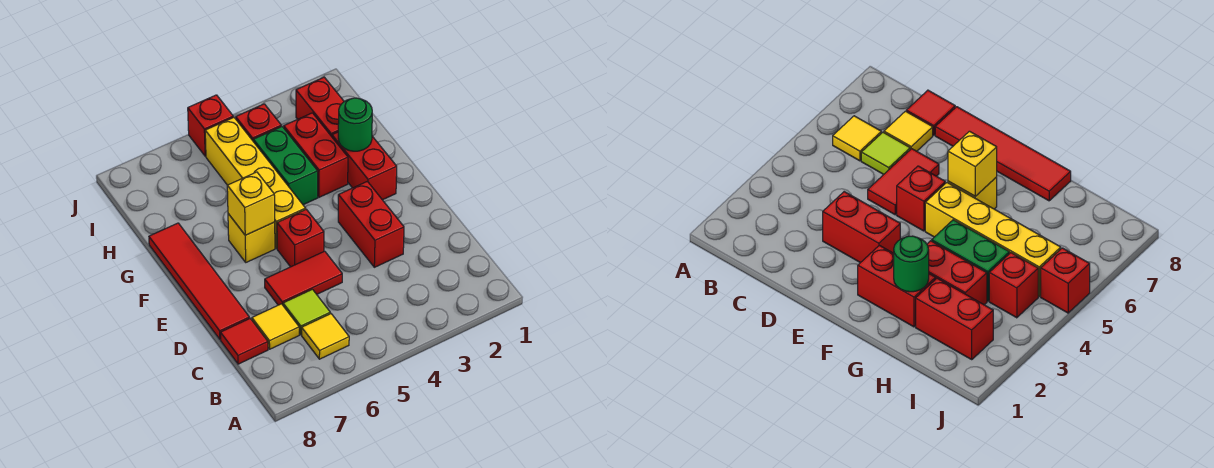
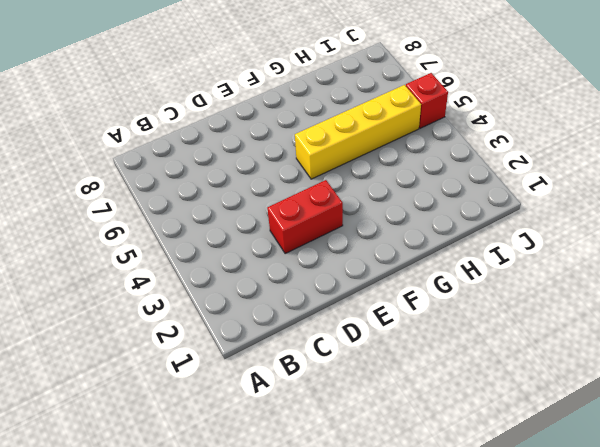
none -> yellow 1x1 tile [302,314,349,359]
none -> lime 1x1 tile [283,289,330,335]
none -> yellow 1x1 tile [252,304,299,349]

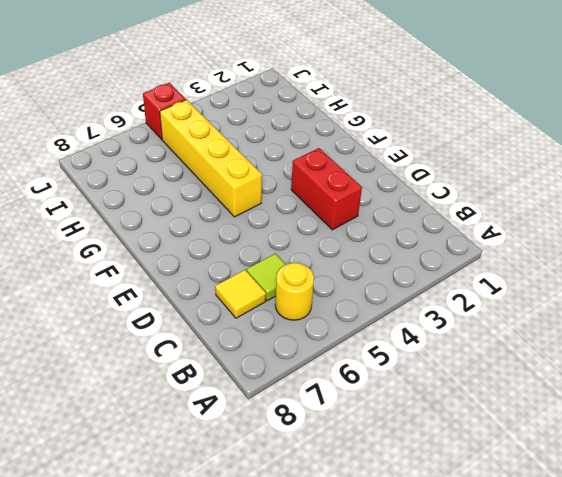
yellow 1x1 round brick [275,263,314,320] -> yellow 1x1 tile [302,314,349,359]
none -> red 1x1 tile [221,319,268,364]
none -> red 1x2 tile [265,251,342,305]
none -> red 1x4 tile [149,223,250,339]

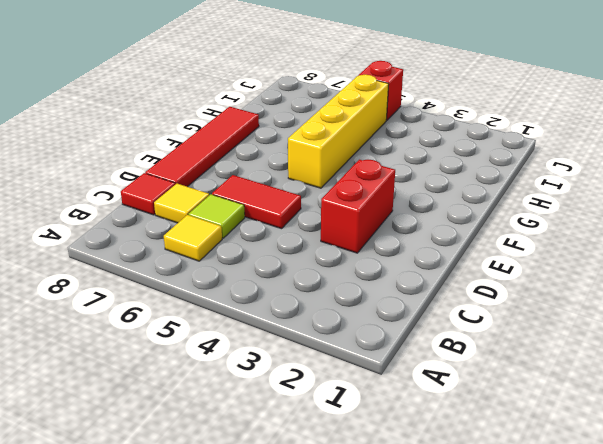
none -> red 1x1 brick [277,209,324,267]
none -> red 1x2 brick [332,132,397,200]
none -> yellow 1x1 brick [228,214,275,262]

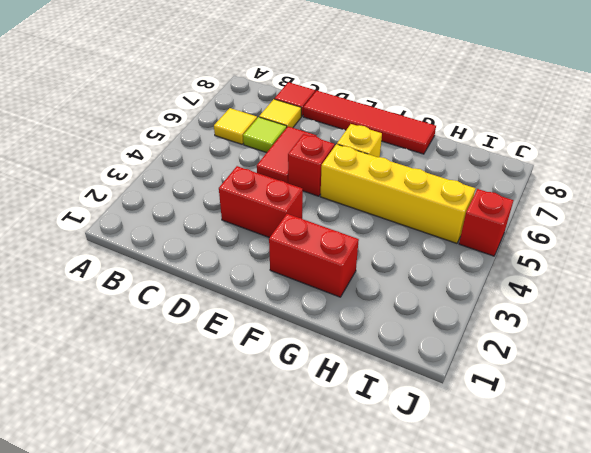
none -> red 1x2 brick [284,113,348,197]
none -> green 1x2 brick [253,126,318,205]
none -> red 1x2 brick [296,77,344,137]

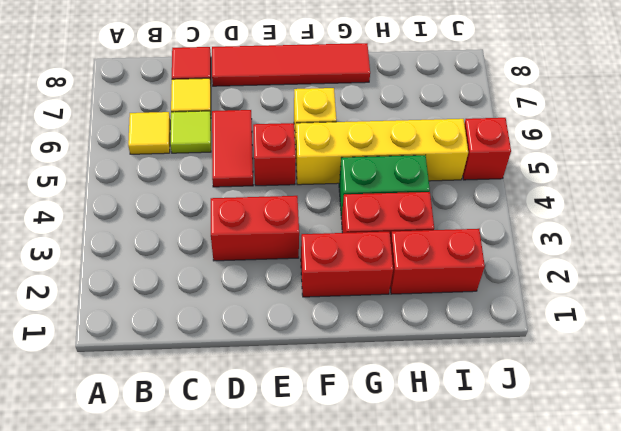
none -> red 1x1 brick [236,104,281,140]
none -> yellow 1x1 brick [227,172,275,235]
none -> green 1x1 round brick [338,98,372,151]

